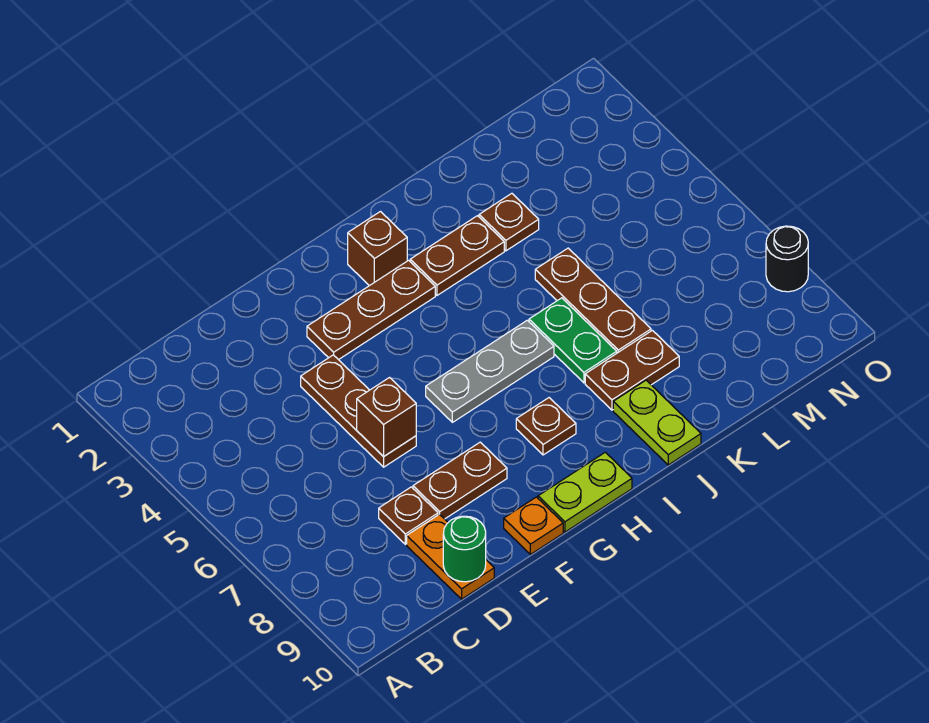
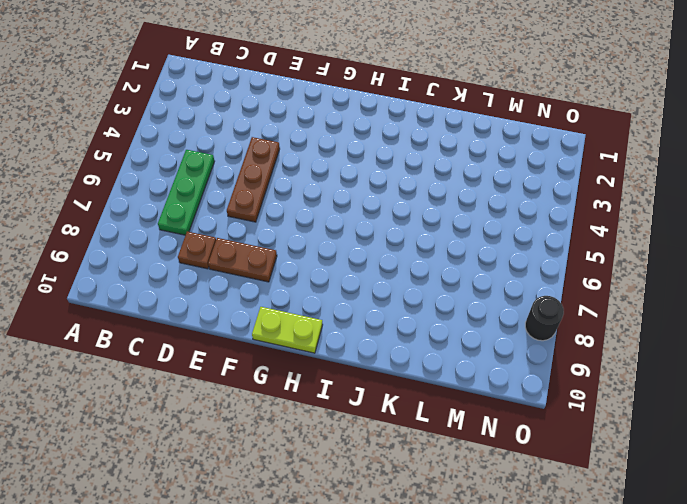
green 1x3 plate [158,150,215,235] -> none
none -> orange 1x2 plate [407,514,494,599]
none -> brown 1x3 plate [307,260,435,360]
none -> orange 1x1 plate [504,497,563,554]

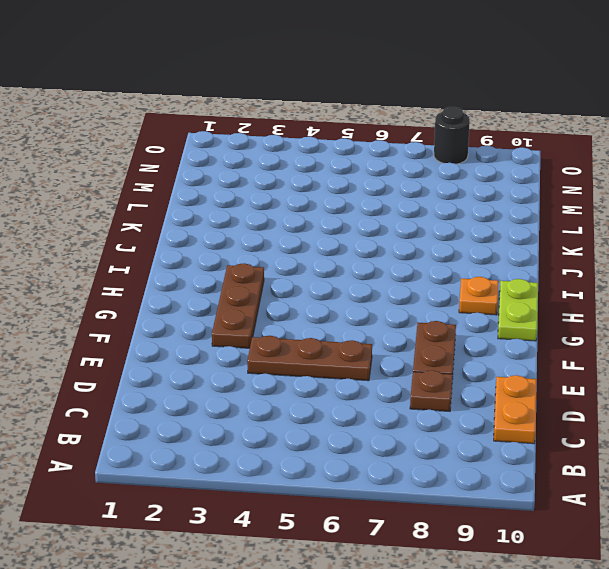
orange 1x2 plate [494,375,537,444] -> orange 1x2 plate turned to [407,514,494,599]
orange 1x1 plate [459,277,499,315] -> orange 1x1 plate moved to [504,497,563,554]
none -> grey 1x3 plate [426,320,554,422]
none -> brown 1x1 brick [348,212,407,286]
none -> brown 1x1 plate [516,398,576,455]

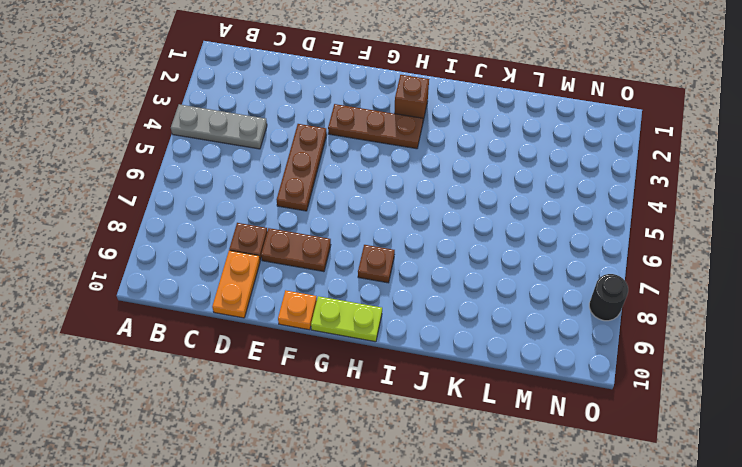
grey 1x3 plate [171,104,267,149] -> grey 1x3 plate moved to [426,320,554,422]
none -> brown 1x2 plate [410,216,504,295]
none -> green 1x2 plate [529,298,617,383]
none -> brown 1x2 plate [585,330,679,410]

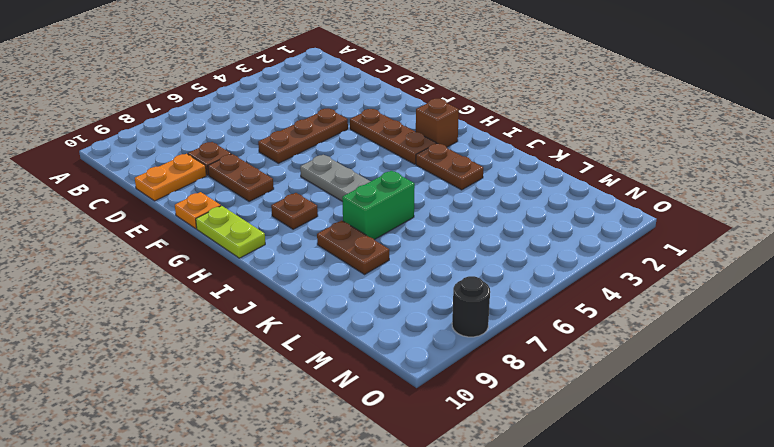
green 1x2 brick [342,171,415,240] -> green 1x2 plate [529,298,617,383]
none -> lime 1x2 plate [613,380,701,465]
none -> brown 1x1 plate [479,193,539,251]
none -> brown 1x3 plate [535,248,651,353]

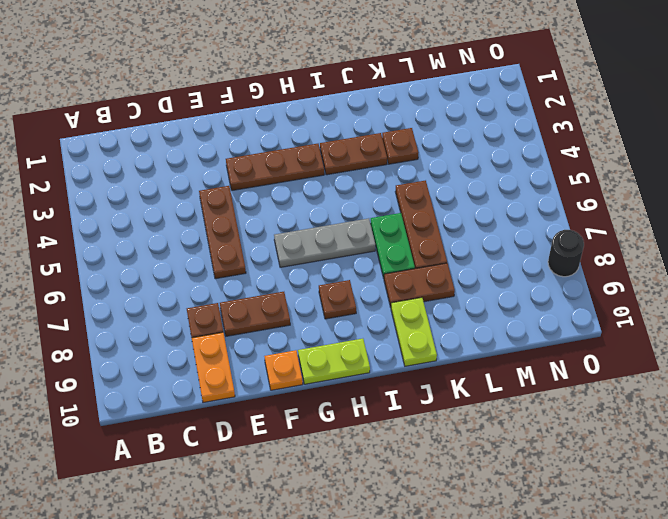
none -> brown 1x1 brick [348,212,407,286]
none -> green 1x1 round brick [443,516,486,582]
none -> brown 1x1 brick [357,378,416,457]

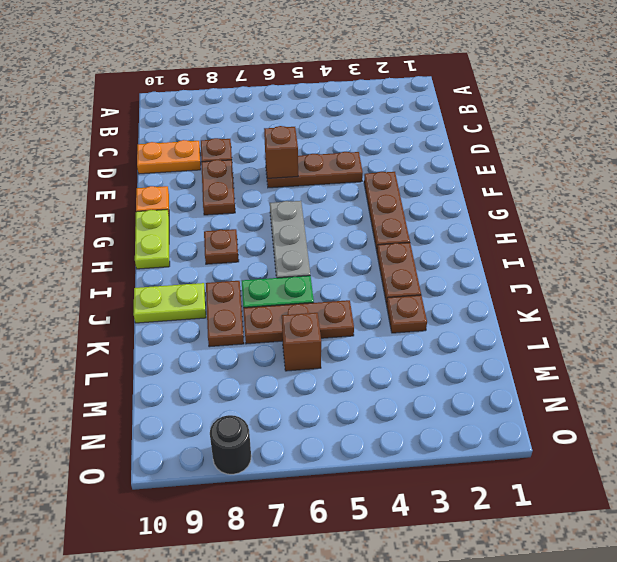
brown 1x1 brick [282,313,321,371] -> brown 1x1 brick moved to [348,212,407,286]
none -> green 1x1 round brick [443,516,486,582]

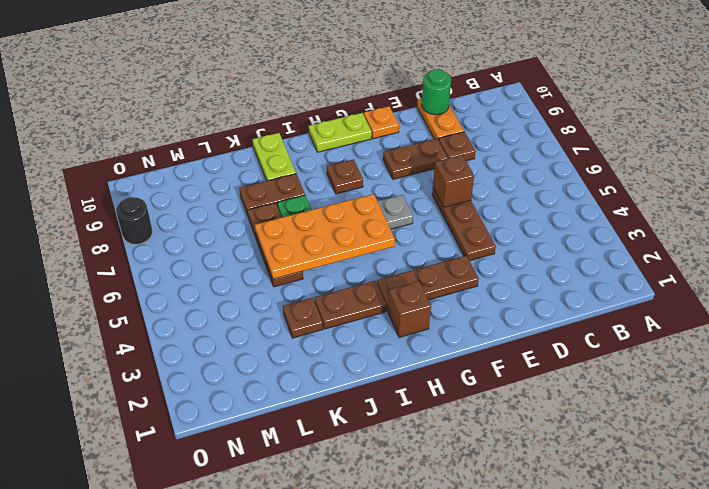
orange 2x4 plate [255,194,395,279] -> none

